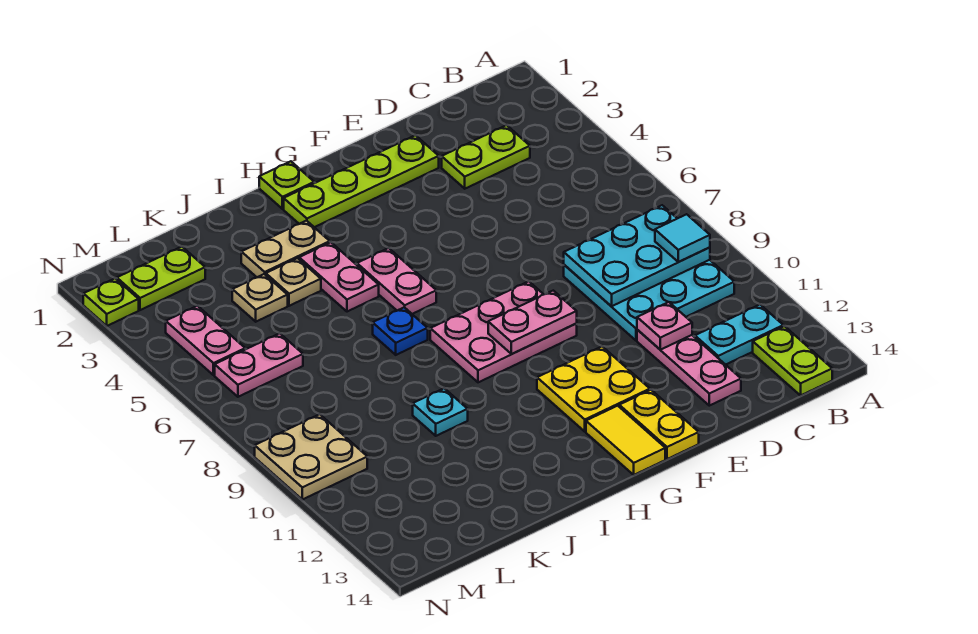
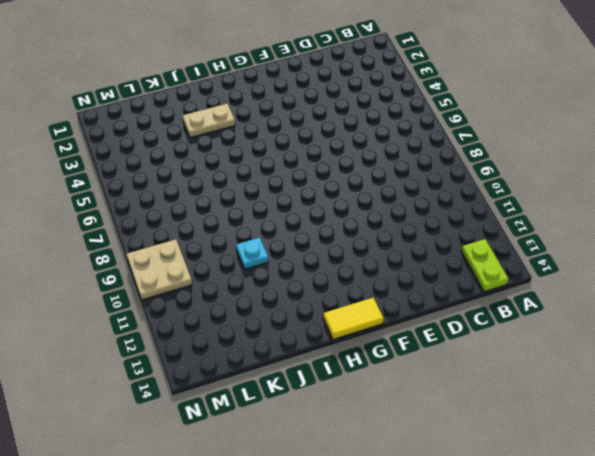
yellow 1x2 tile [323,298,384,339] -> yellow 1x2 tile turned to [586,406,665,475]
none -> cyan 3x3 plate [564,260,734,341]
none -> cyan 1x2 plate [695,305,783,365]
none -> lime 1x2 plate [442,125,530,189]

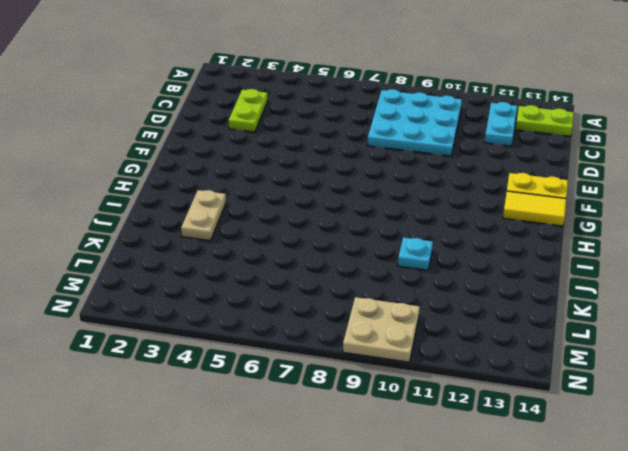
none -> pink 1x3 plate [637,330,741,406]
none -> lime 1x4 plate [284,135,439,227]
none -> pink 2x3 plate [430,281,577,382]

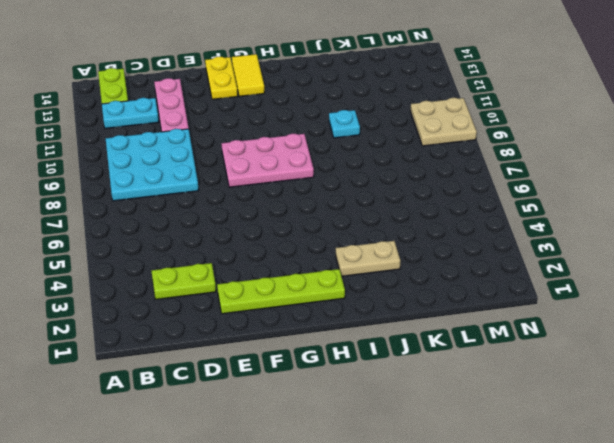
none -> yellow 2x2 plate [537,347,650,432]
none -> lime 1x1 plate [259,161,314,209]
none -> pink 1x2 plate [357,248,436,314]

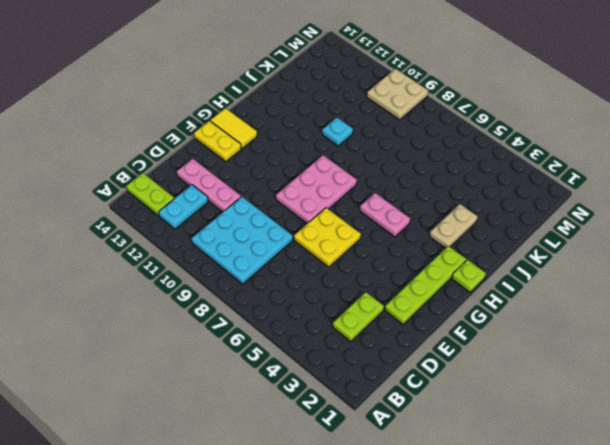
yellow 2x2 plate [294,208,361,267] -> yellow 2x2 plate moved to [537,347,650,432]
none -> pink 1x2 plate [299,242,379,312]
none -> blue 1x1 plate [373,307,428,355]
none -> tan 1x1 plate [266,258,321,306]

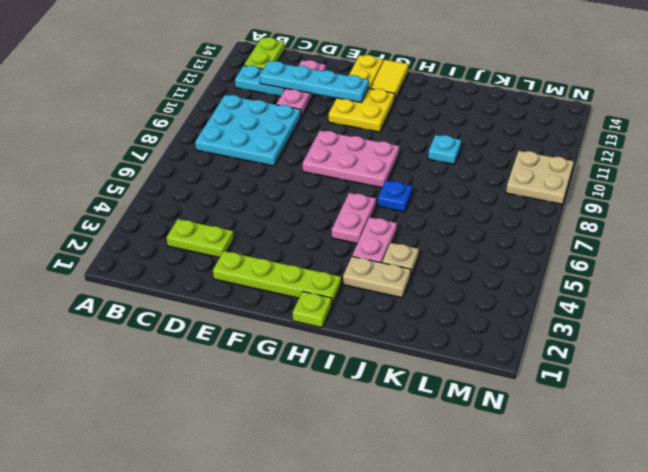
cyan 1x4 plate [260,61,369,102] -> none
none -> tan 1x1 plate [232,274,288,322]
none -> lime 1x2 plate [117,247,205,310]
none -> pink 1x2 plate [215,333,303,397]

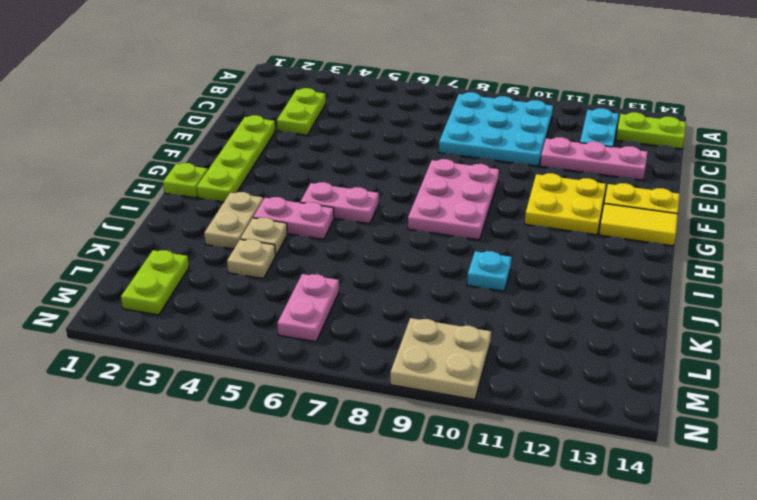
none -> blue 1x1 plate [373,307,428,355]
none -> pink 1x2 plate [166,306,245,375]
none -> lime 1x1 plate [83,278,139,326]

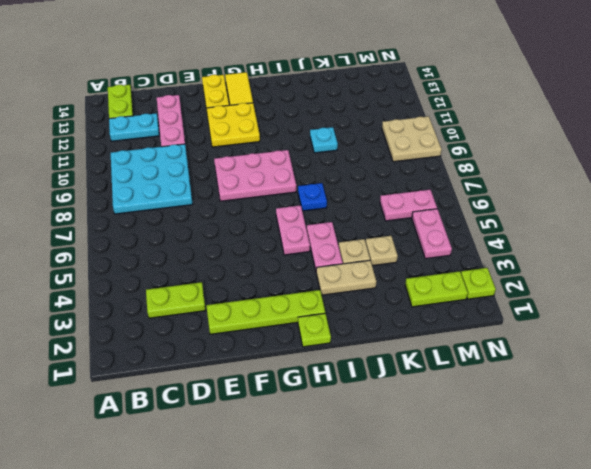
none -> cyan 2x3 plate [564,205,710,306]
none -> pink 1x1 plate [637,302,692,350]
none -> pink 1x2 plate [488,291,577,354]

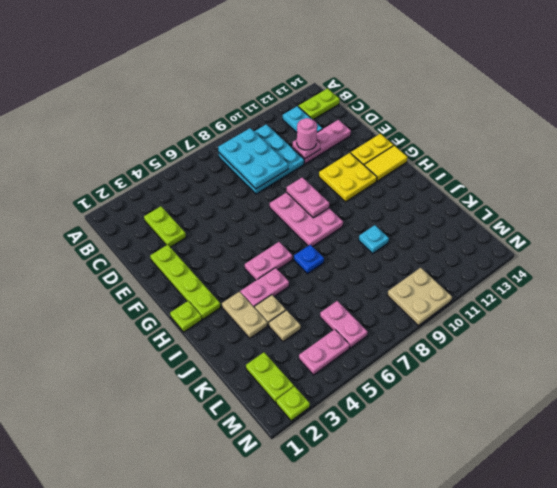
pink 1x1 round brick [297,118,317,150] -> none
none -> cyan 1x1 tile [655,214,710,262]

